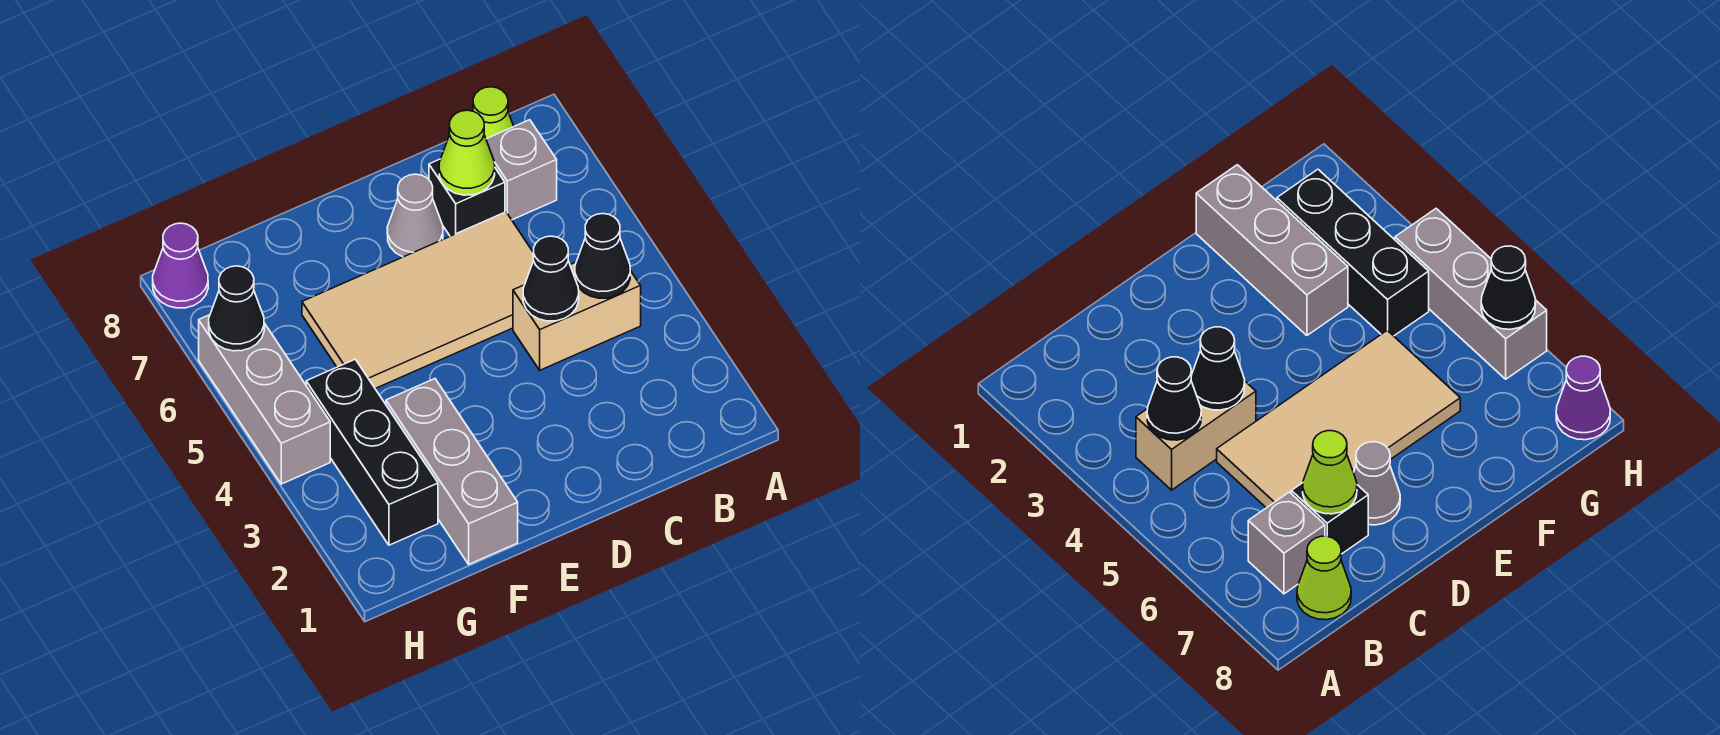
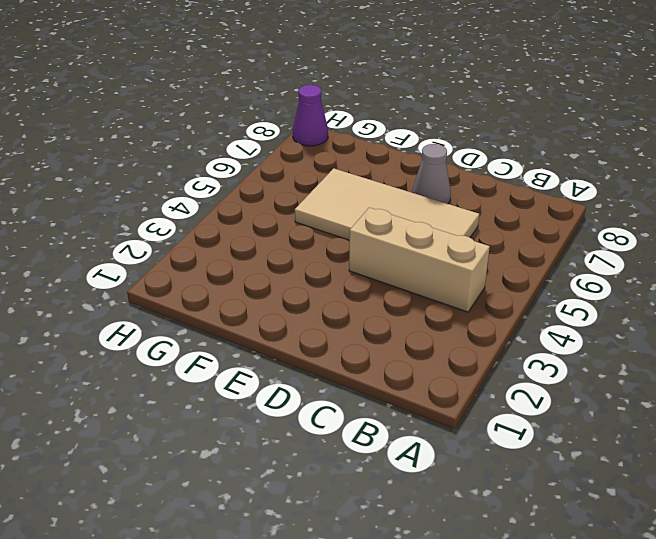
tan 1x3 brick [349,207,490,312] -> tan 1x2 brick [513,262,641,370]
none -> grey 1x1 brick [486,120,557,220]
none -> lime 1x1 cone [473,87,514,139]
none -> black 1x1 brick [429,159,505,236]

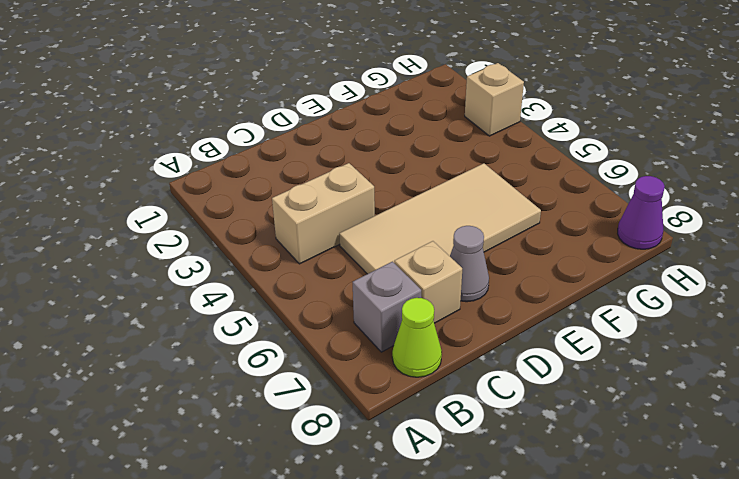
tan 1x1 brick [394,241,462,323] -> black 1x1 brick [429,159,505,236]
tan 1x1 brick [465,63,524,136] -> none
none -> grey 1x3 brick [386,379,518,564]
none -> black 1x3 brick [306,359,438,545]
none -> grey 1x3 brick [199,315,330,484]

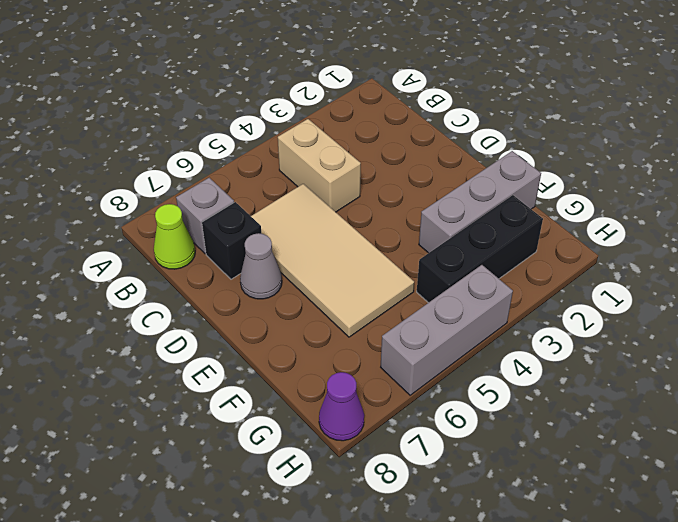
none -> black 1x1 cone [575,214,630,298]
none -> black 1x1 cone [523,236,579,321]
none -> lime 1x1 cone [439,110,495,195]

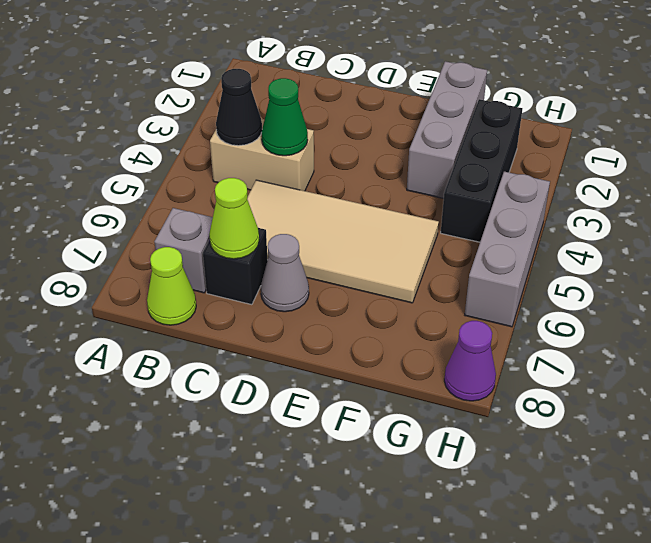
green 1x1 cone [261,78,308,156] -> black 1x1 cone [523,236,579,321]
none -> black 1x1 cone [209,266,264,351]

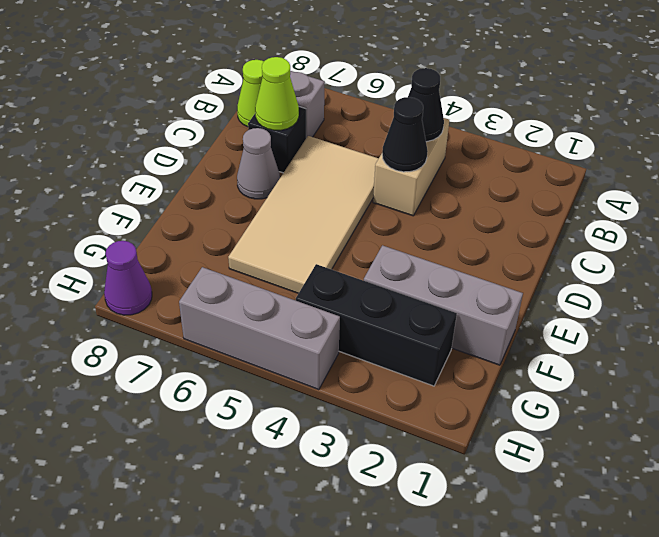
none -> black 1x1 cone [209,266,264,351]

